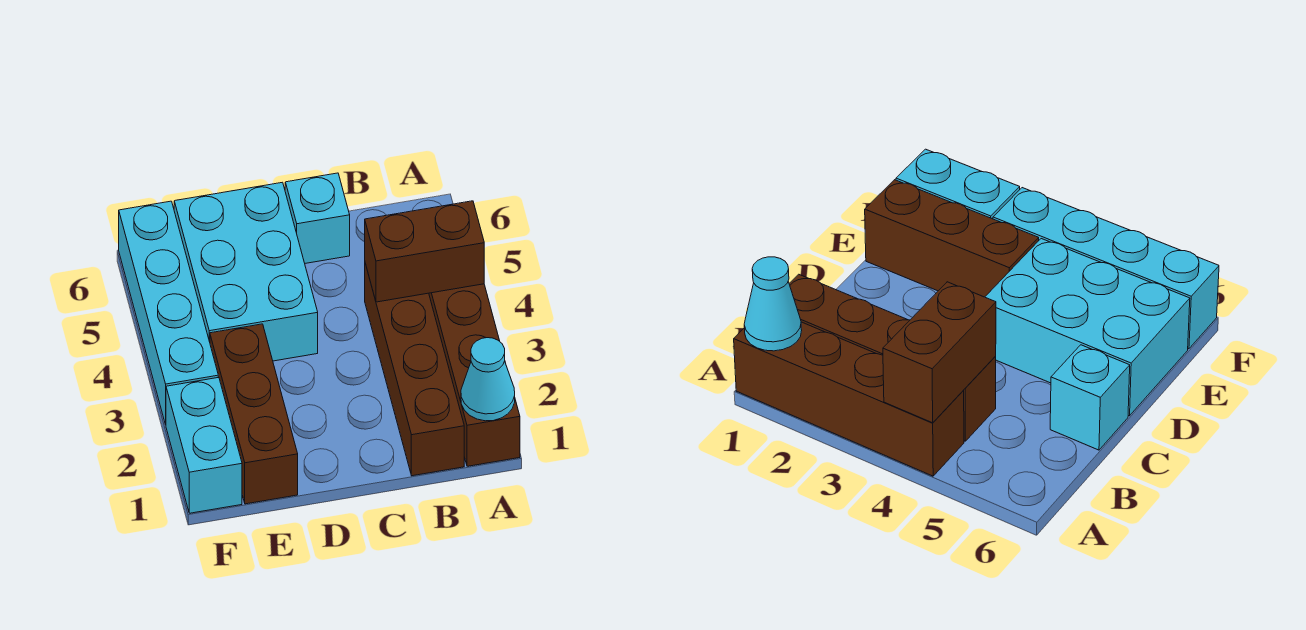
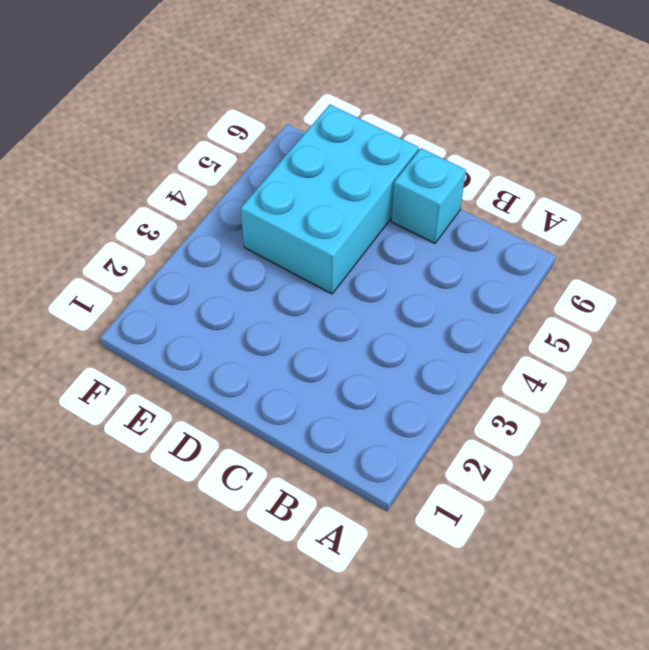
none -> brown 1x4 brick [429,284,520,466]
none -> brown 1x4 brick [365,264,464,476]

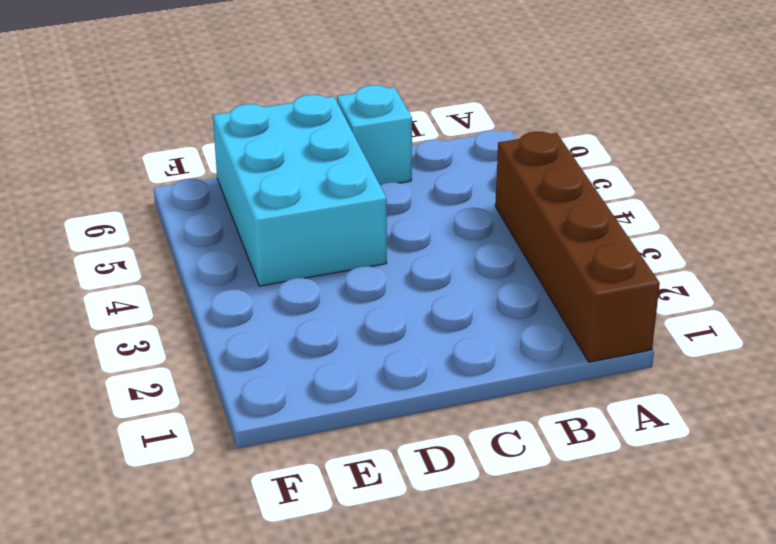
none -> brown 1x4 brick [365,264,464,476]
none -> brown 1x3 brick [210,324,298,504]

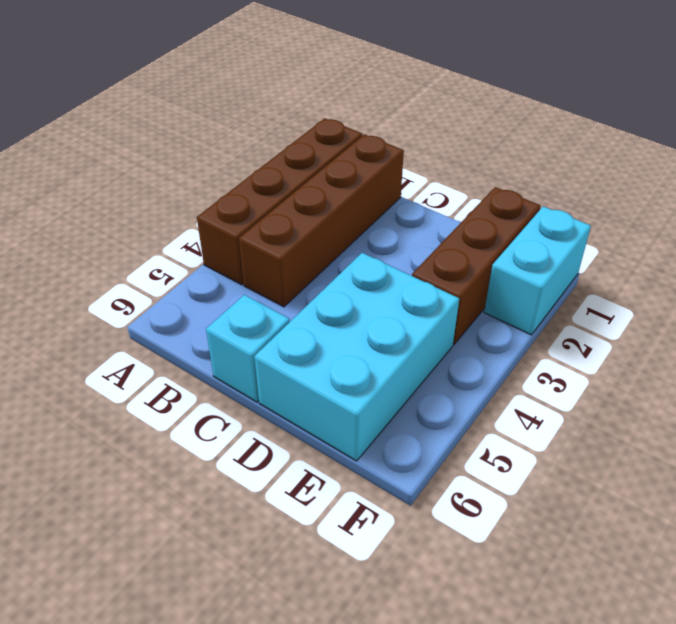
none -> cyan 1x4 brick [119,201,218,425]
none -> cyan 1x1 cone [461,338,515,421]

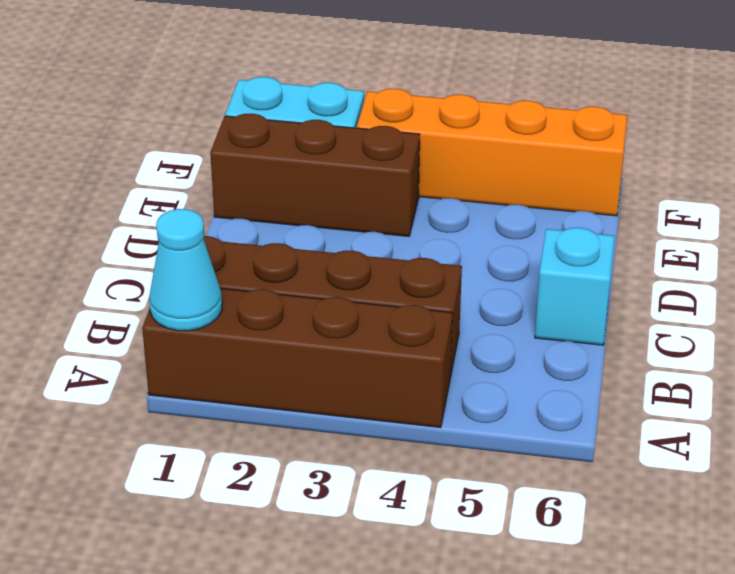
orange 1x4 brick [357,89,627,216] -> cyan 1x4 brick [119,201,218,425]
none -> cyan 2x3 brick [174,182,318,361]
none -> brown 1x2 brick [365,201,484,302]

